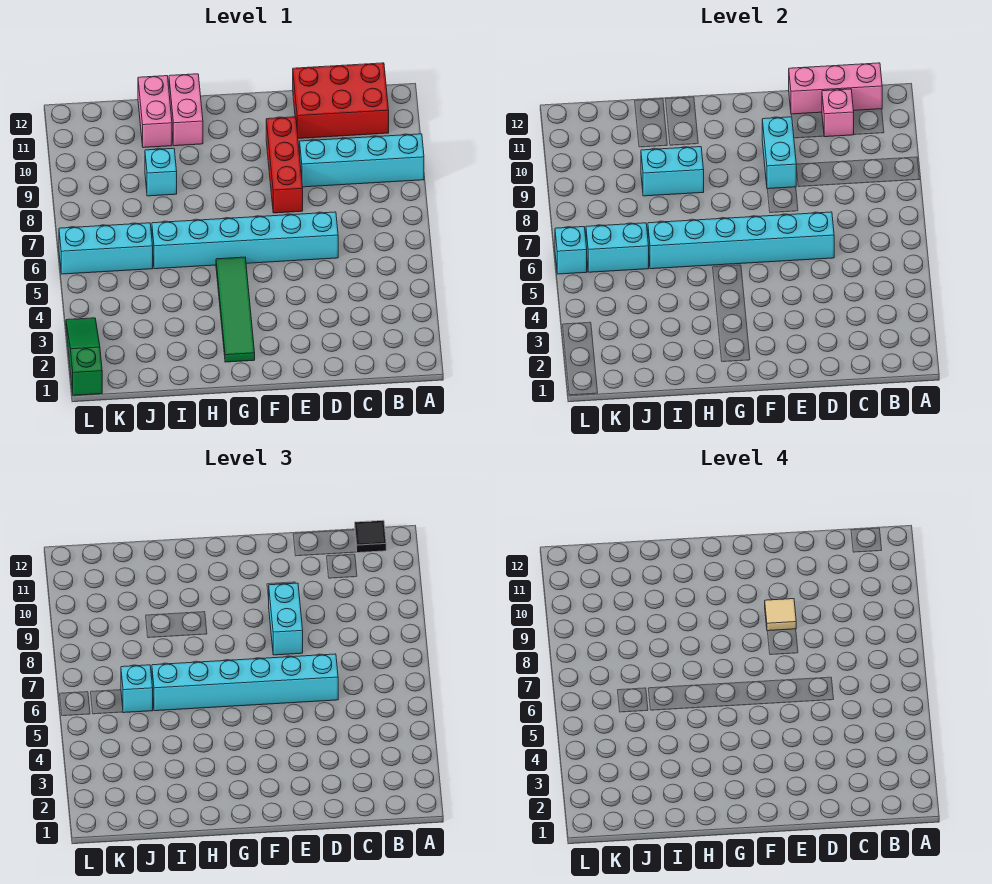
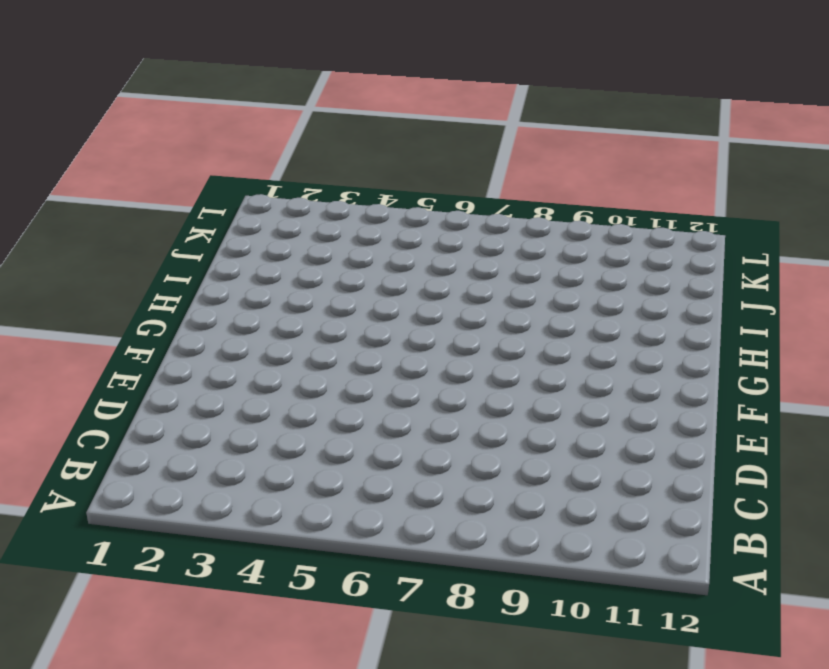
none -> cyan 1x4 brick [300,134,424,187]
none -> red 2x3 brick [293,63,389,138]
none -> cyan 1x6 brick [152,212,338,269]

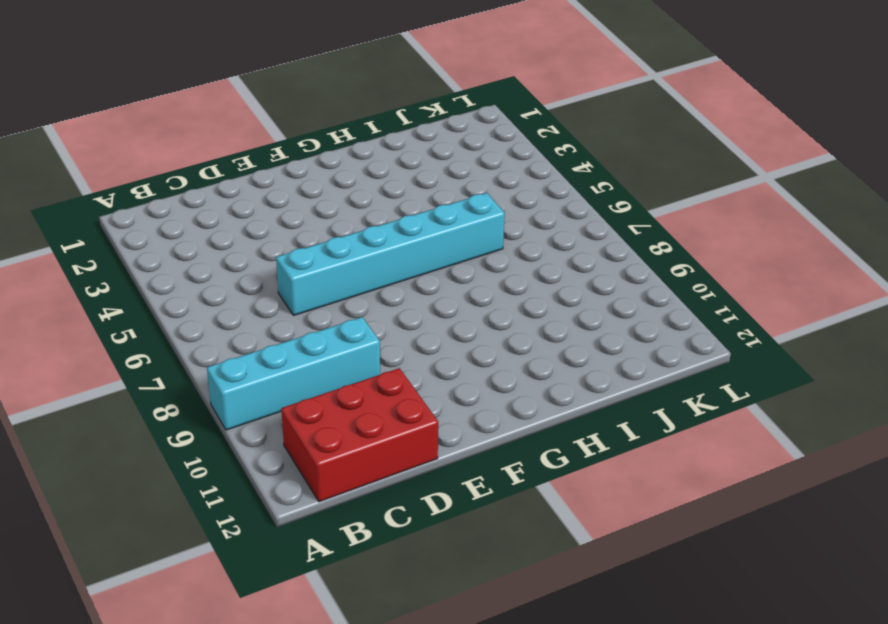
none -> red 1x3 brick [266,117,303,213]
none -> green 1x4 tile [216,257,255,362]
none -> pink 1x2 brick [169,74,203,146]

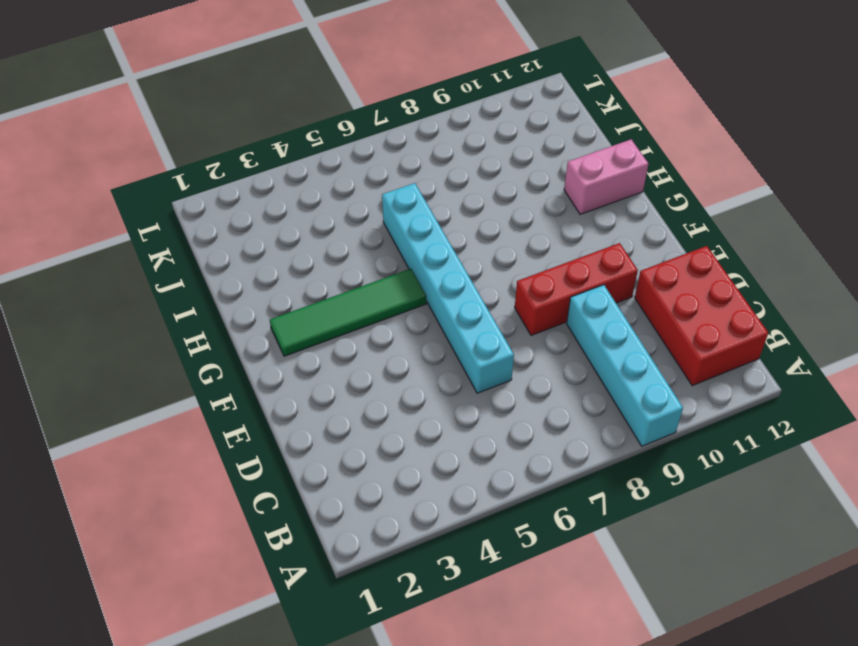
none -> cyan 1x1 brick [145,148,177,196]
none -> pink 1x2 brick [138,76,172,148]
none -> cyan 1x3 brick [59,223,153,274]

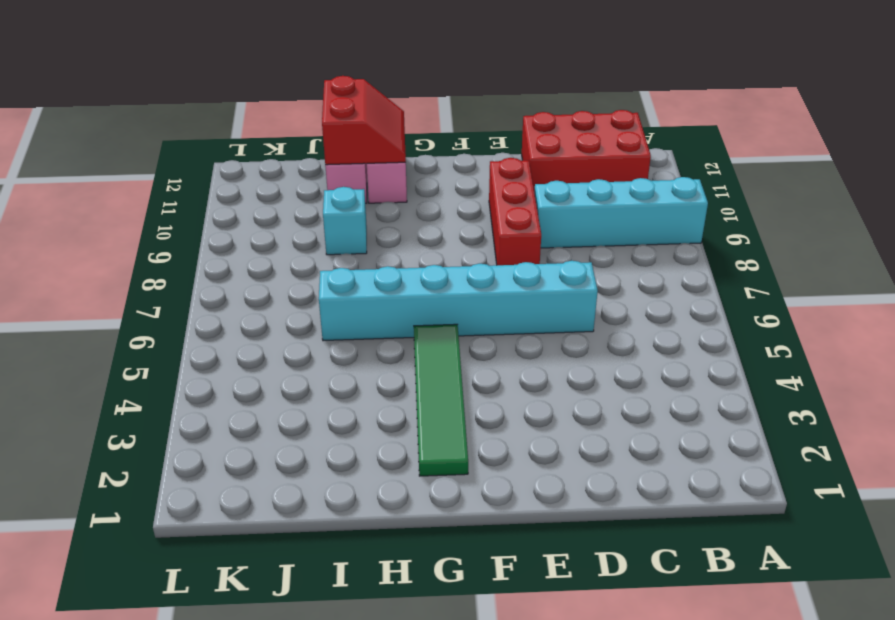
red 2x2 slope [322,76,406,165] -> none
none -> cyan 1x3 brick [59,223,153,274]
none -> green 1x3 slope [66,318,102,395]
none -> pink 1x3 brick [789,63,882,114]

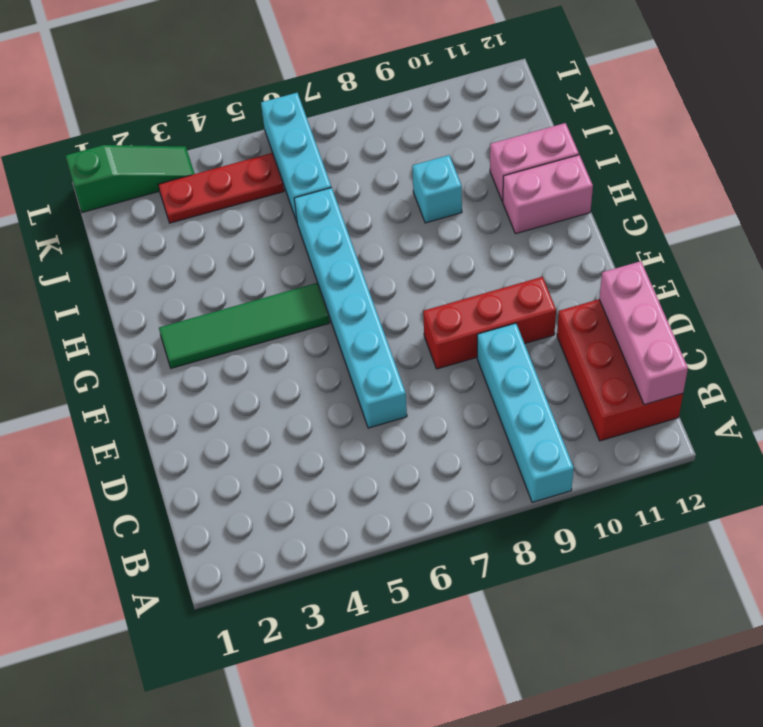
red 1x3 plate [158,153,284,223] -> none
none -> pink 1x1 brick [822,89,854,137]
none -> cyan 1x6 brick [648,212,834,269]
none -> cyan 1x2 brick [762,117,796,189]

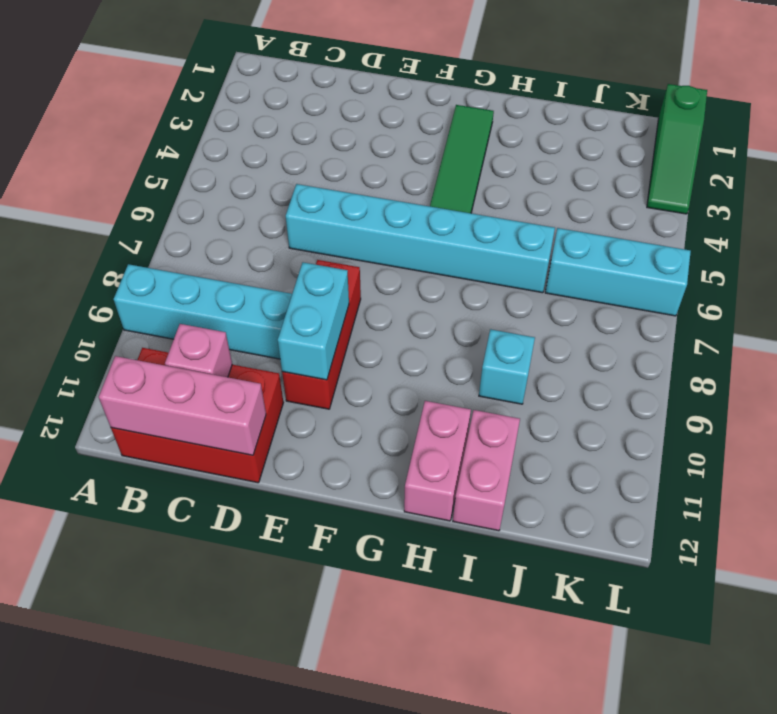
none -> cyan 1x6 brick [648,212,834,269]
none -> cyan 1x2 brick [641,147,704,196]
none -> cyan 1x2 brick [586,223,649,272]

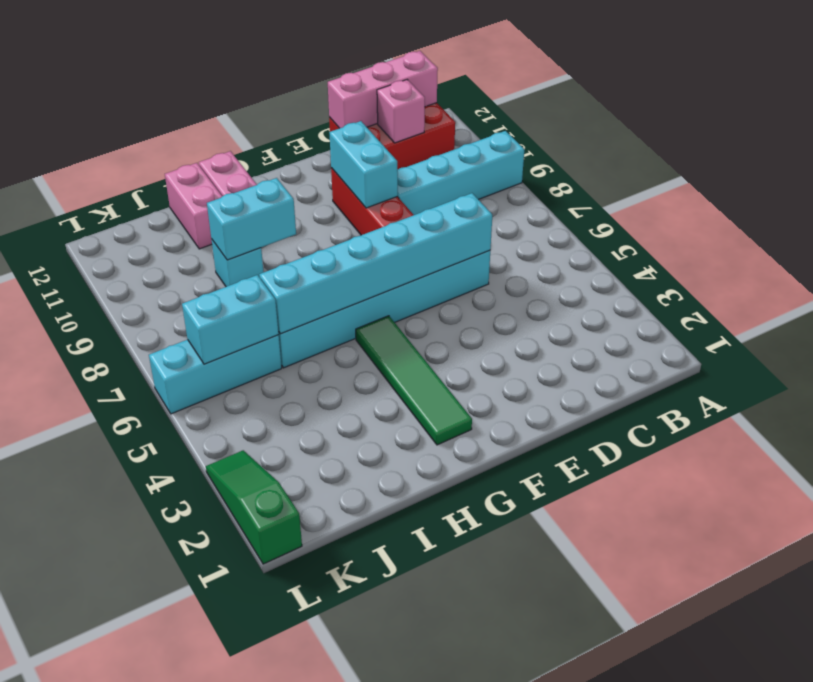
none -> cyan 1x1 brick [555,227,587,274]
none -> black 1x1 tile [355,520,386,553]
none -> cyan 1x6 brick [152,654,338,711]

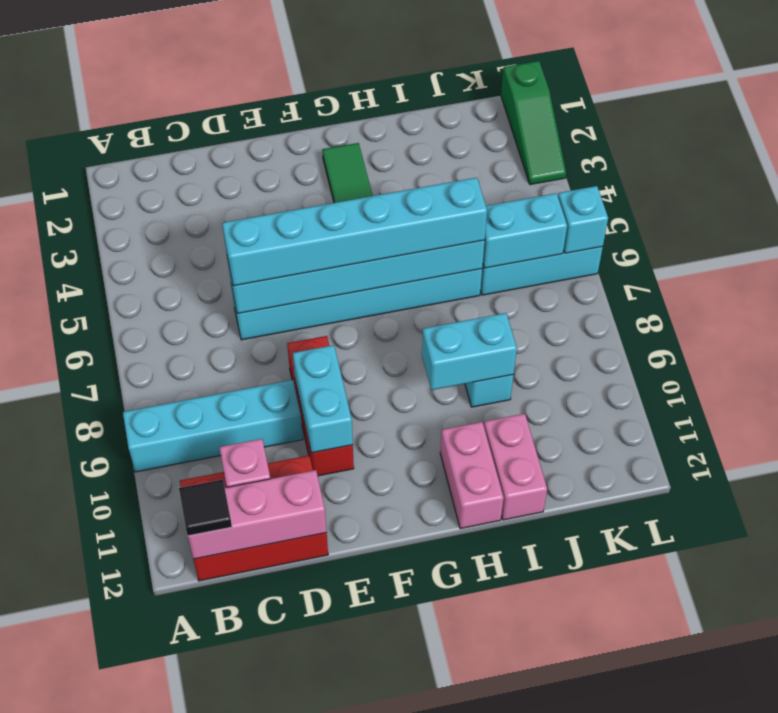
none -> cyan 1x2 brick [269,583,303,655]
none -> cyan 1x1 brick [121,665,153,713]
none -> tan 1x1 tile [765,599,796,631]

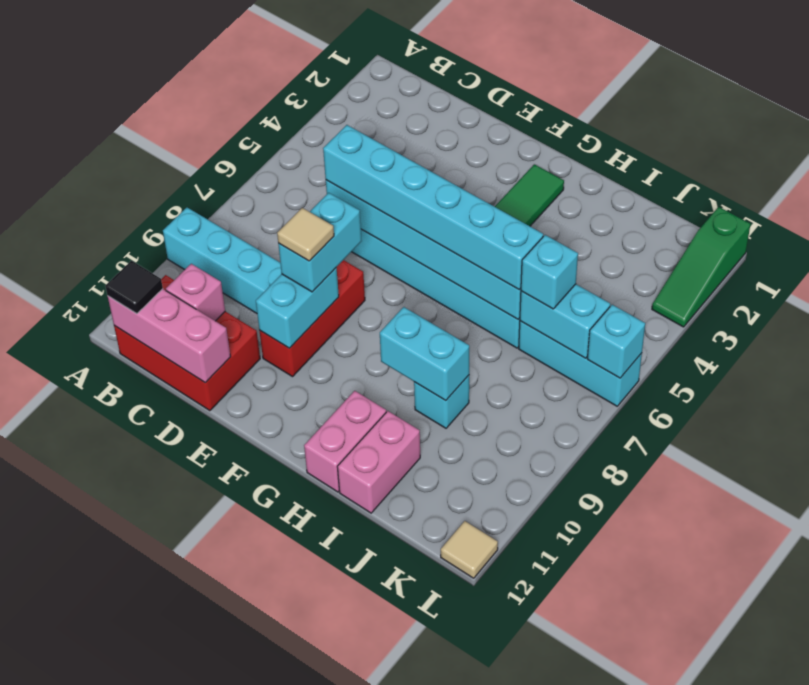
tan 1x1 tile [441,521,498,578] -> none

